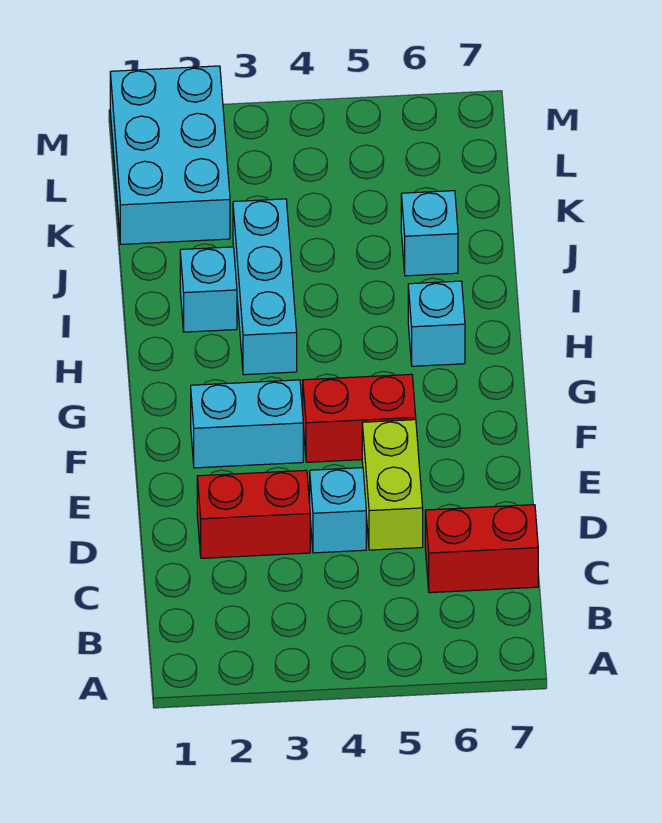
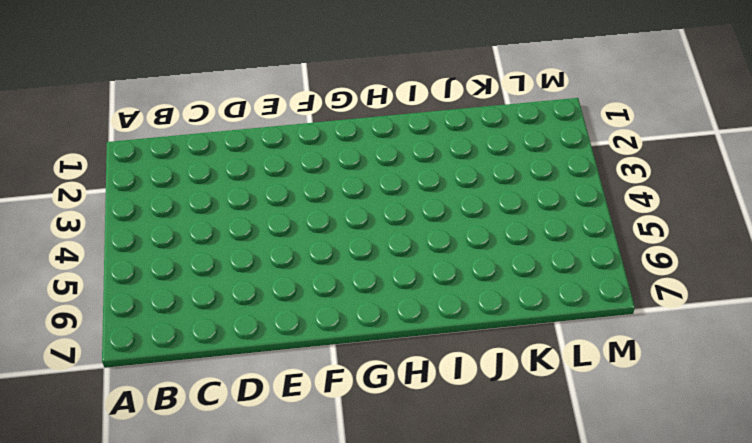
none -> red 1x2 brick [425,505,538,593]
none -> red 1x2 brick [197,470,310,558]

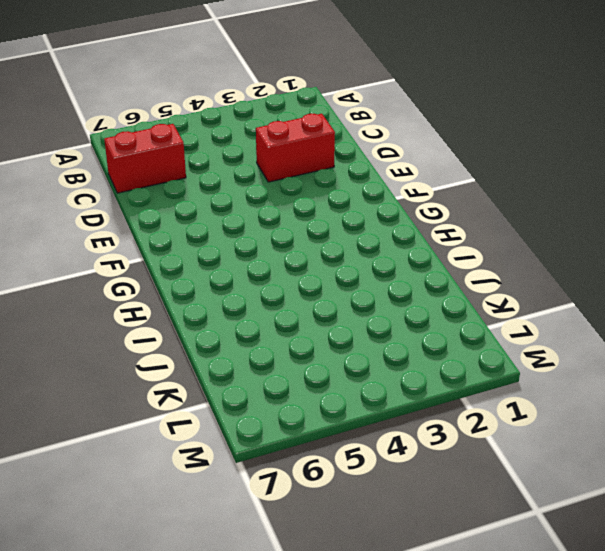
none -> cyan 1x1 brick [310,468,366,553]
none -> lime 1x2 brick [362,420,423,550]

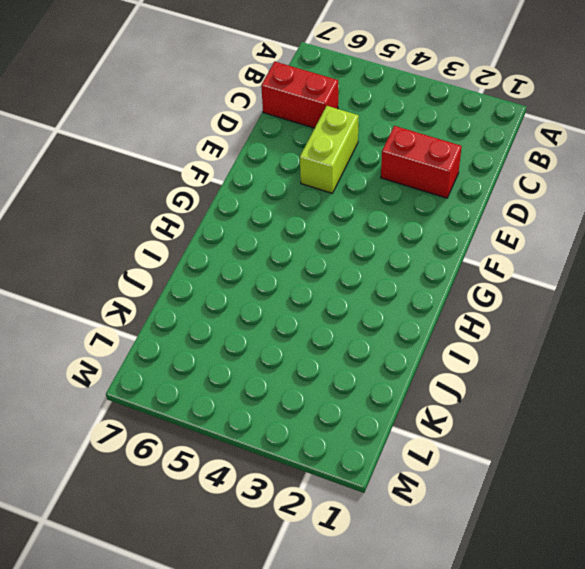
none -> cyan 1x1 brick [310,468,366,553]
none -> cyan 1x2 brick [191,380,303,468]

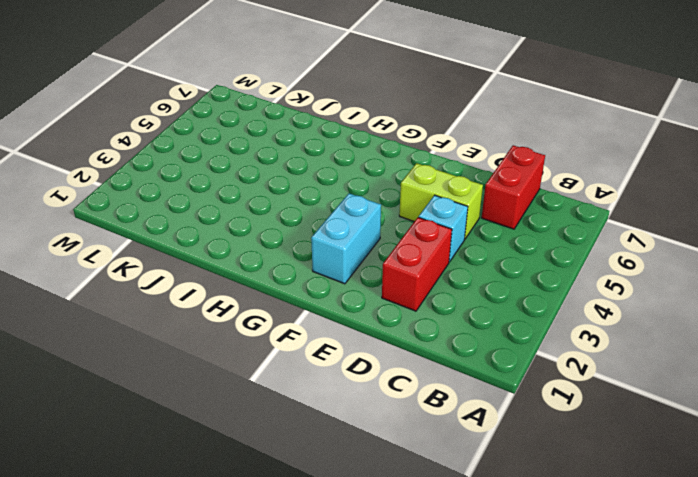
none -> red 1x2 brick [303,374,416,462]
none -> cyan 1x3 brick [233,199,297,375]

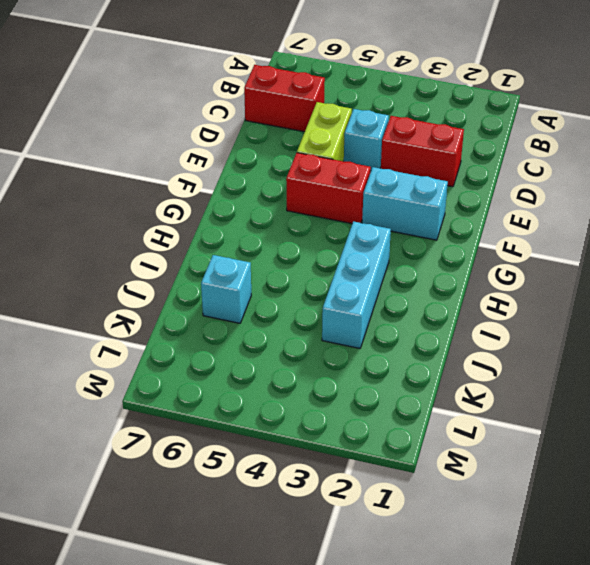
none -> cyan 1x1 brick [408,281,465,366]
none -> cyan 1x1 brick [180,247,237,332]

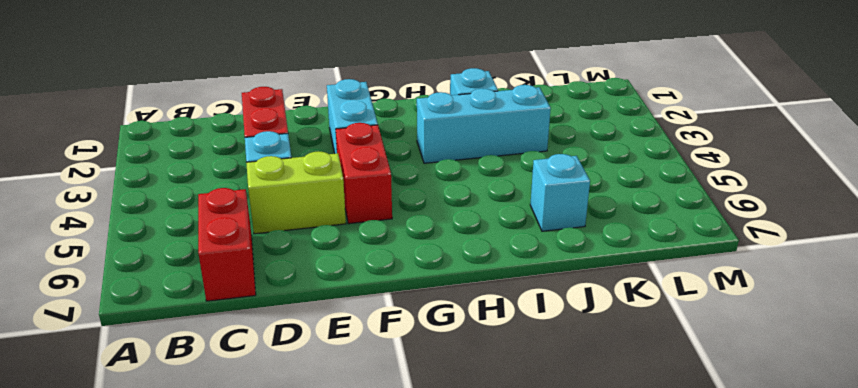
none -> cyan 1x1 brick [408,281,465,366]
none -> cyan 2x3 brick [110,66,230,244]

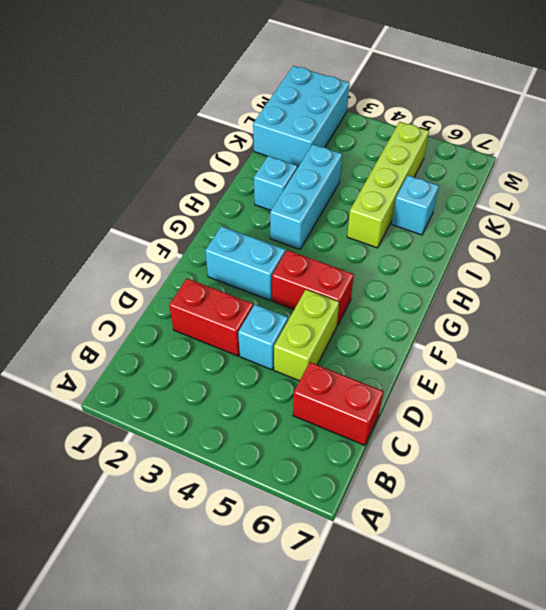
lime 1x4 brick [347,122,429,248] -> none
none -> cyan 1x1 brick [408,281,465,366]

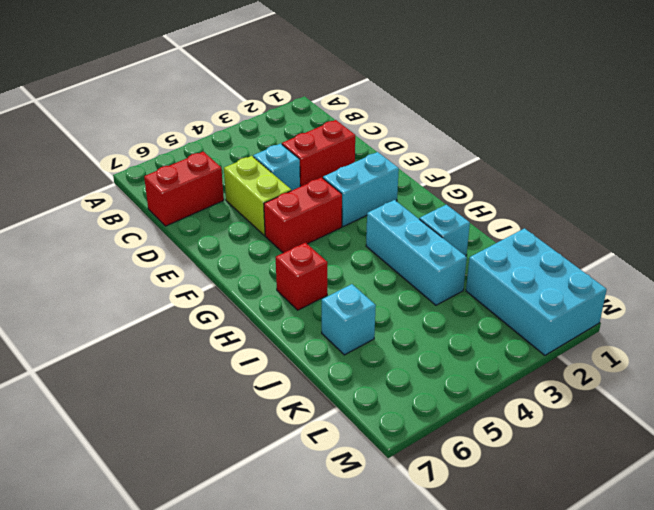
red 1x1 brick [276,243,327,310] -> cyan 1x1 brick [408,281,465,366]

